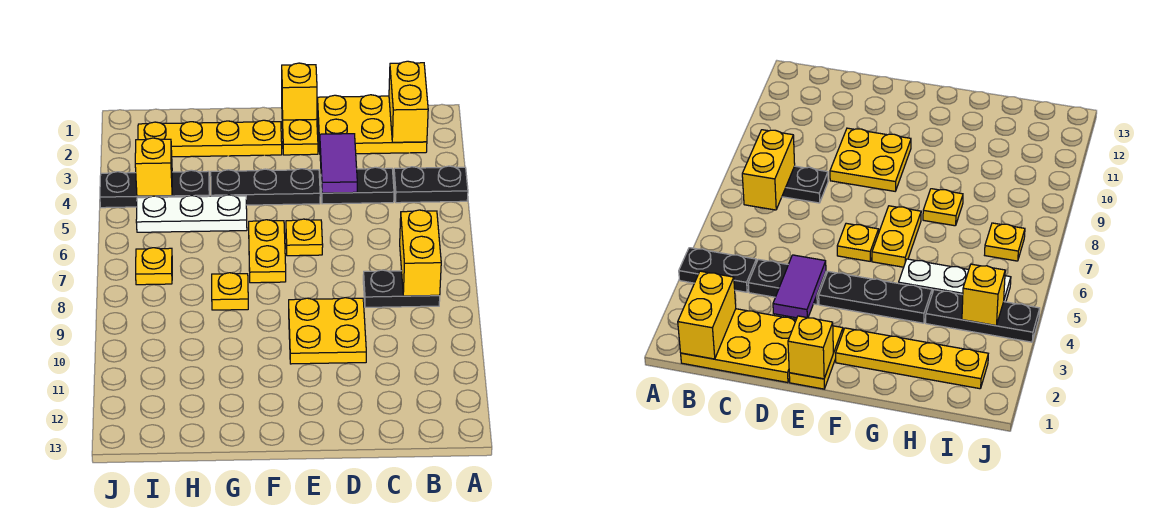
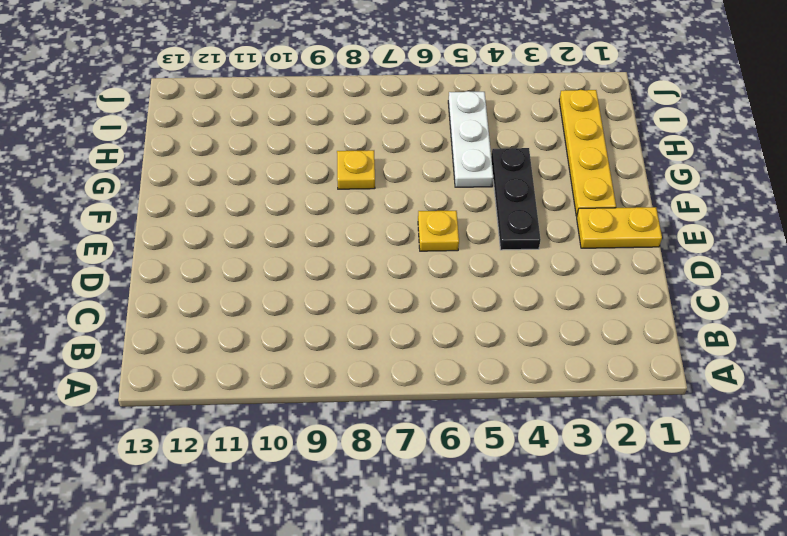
none -> black 1x2 plate [394,166,468,203]
none -> yellow 2x3 plate [317,95,427,154]
none -> black 1x2 plate [363,270,440,307]

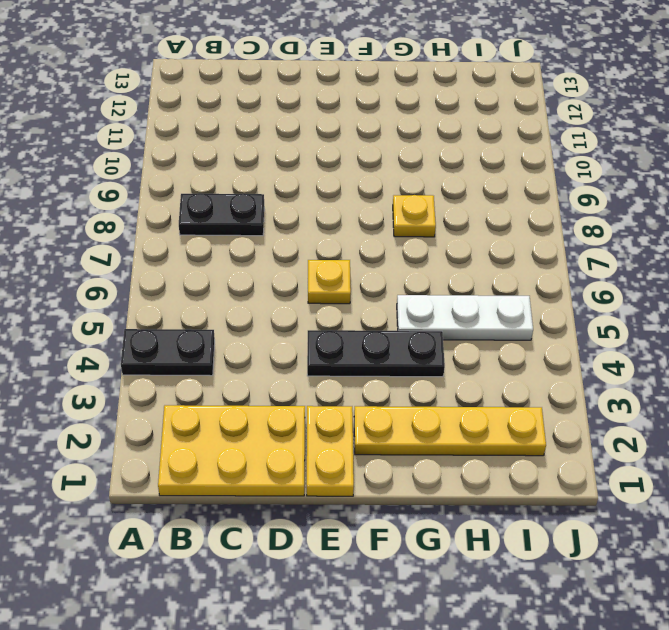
none -> black 1x2 plate [321,167,394,204]
none -> yellow 2x2 plate [289,298,366,364]
none -> yellow 1x2 plate [249,220,286,283]

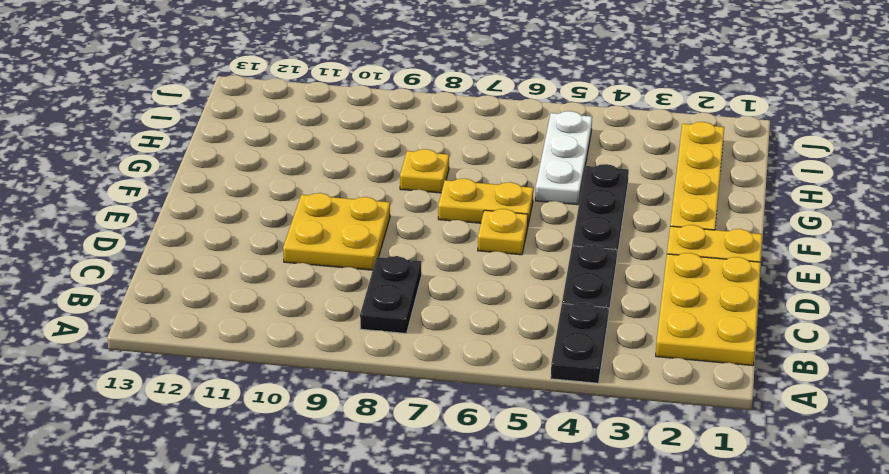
none -> black 1x3 plate [100,170,209,208]
none -> yellow 1x1 plate [136,248,172,285]
none -> yellow 1x2 brick [389,61,428,142]

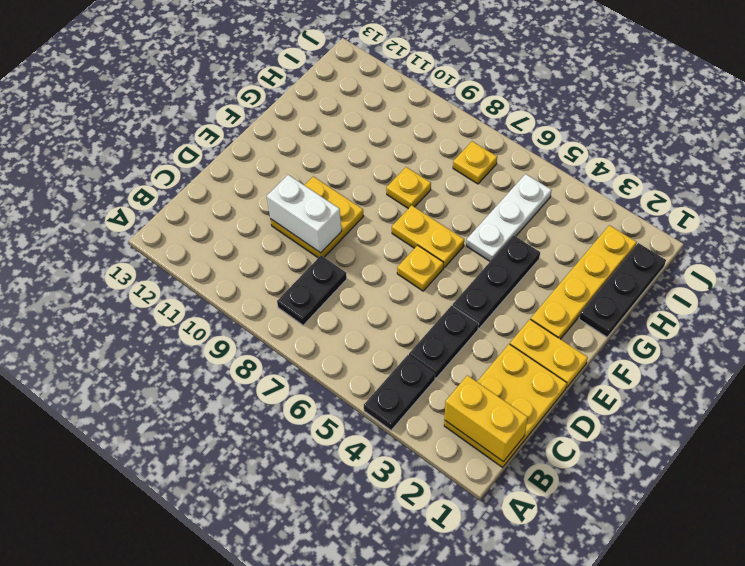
white 1x2 brick [267,175,342,253] -> none
black 1x3 plate [579,243,666,337] -> black 1x3 plate moved to [100,170,209,208]
none -> yellow 1x2 brick [400,210,441,296]
none -> purple 1x2 tile [320,134,357,193]
none -> yellow 1x1 brick [282,63,317,120]

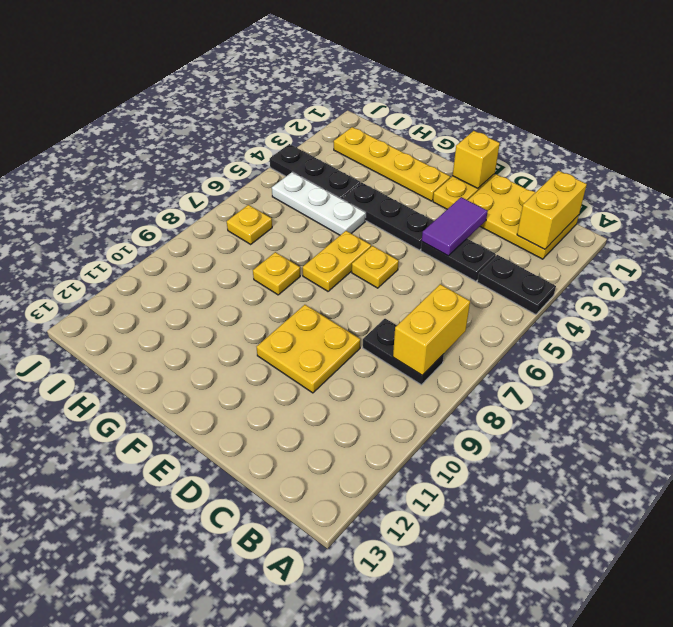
none -> yellow 1x1 brick [135,138,172,196]

